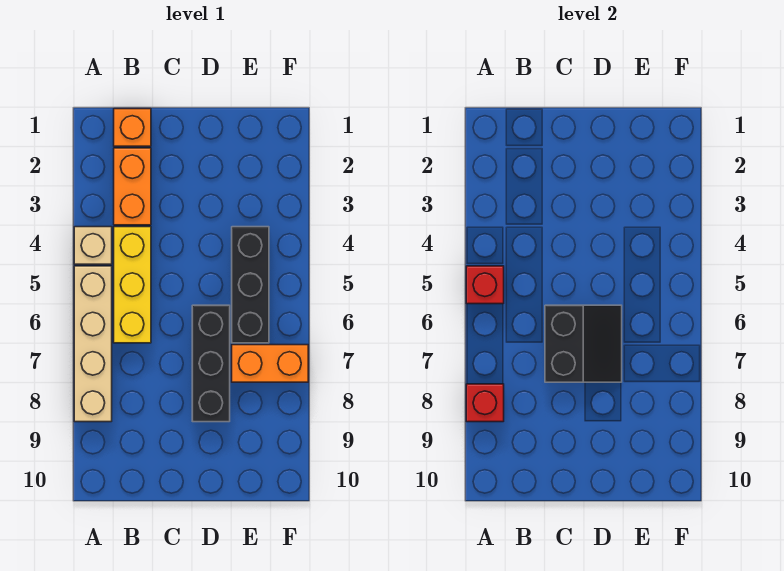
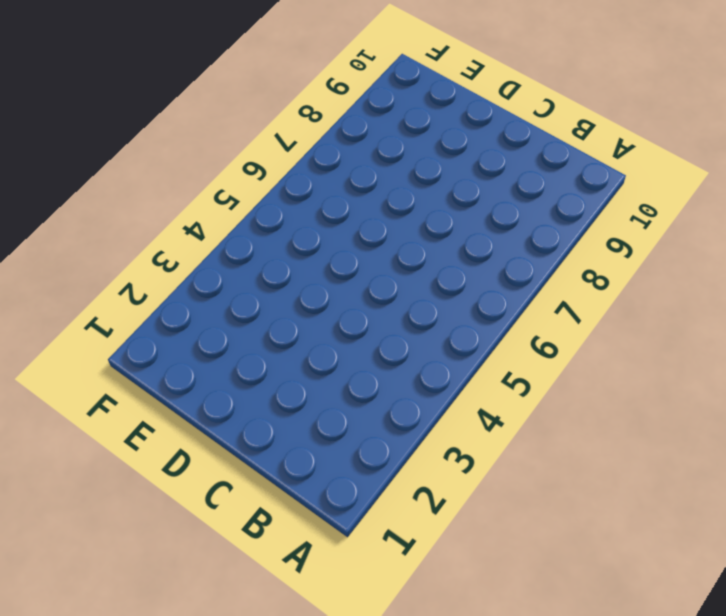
none -> tan 1x1 brick [74,227,112,264]
none -> tan 1x4 brick [74,266,112,422]

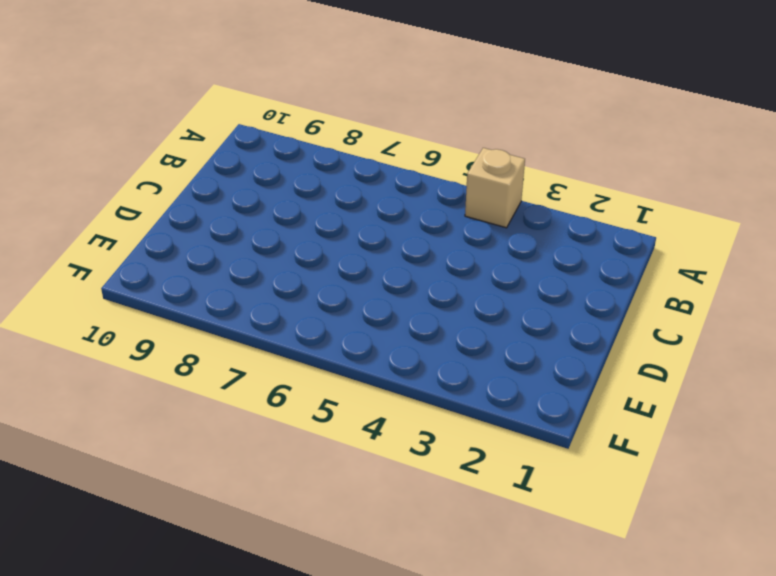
none -> tan 1x4 brick [74,266,112,422]
none -> orange 1x1 brick [114,109,151,146]

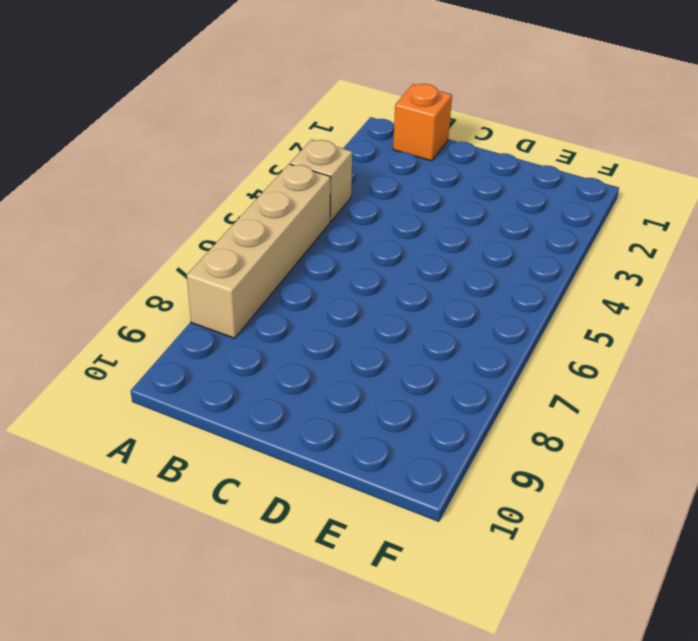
none -> orange 1x2 brick [114,148,151,225]
none -> yellow 1x3 brick [114,227,151,343]

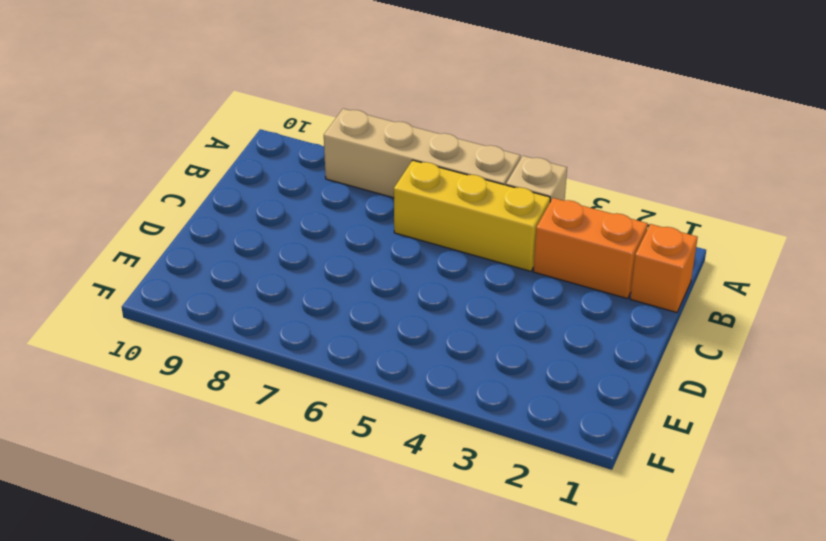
none -> black 1x3 brick [192,305,230,422]
none -> black 1x3 brick [232,227,269,343]

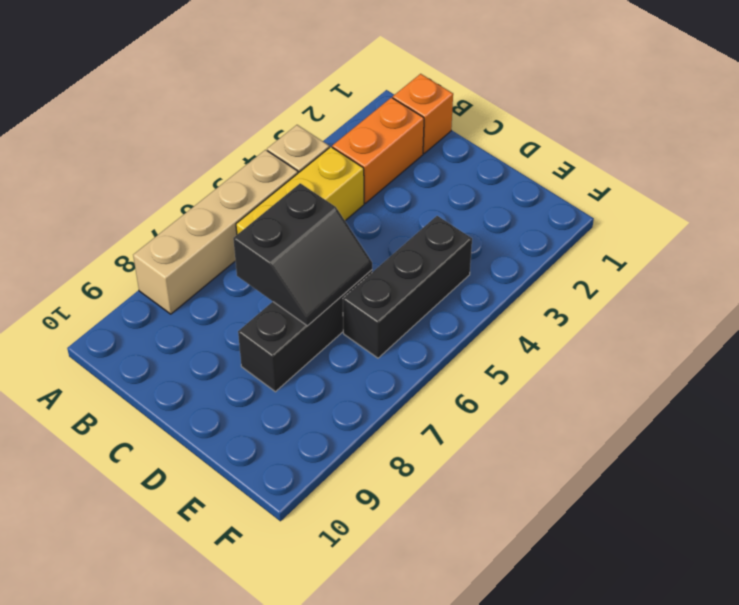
none -> orange 1x2 brick [232,345,308,382]
none -> red 1x1 brick [466,266,504,304]

